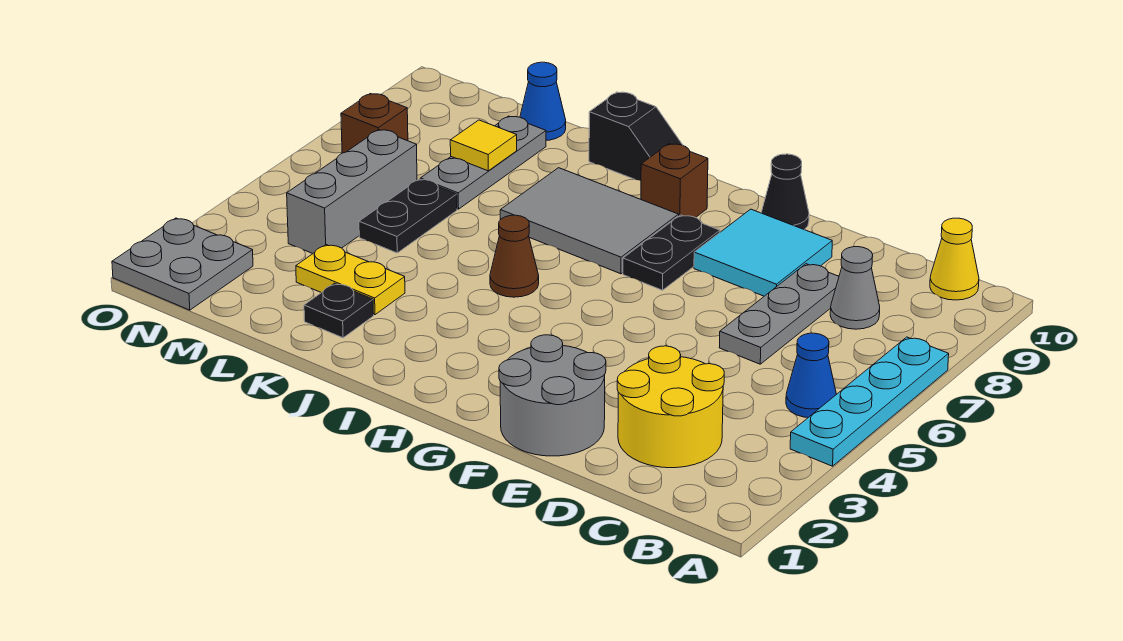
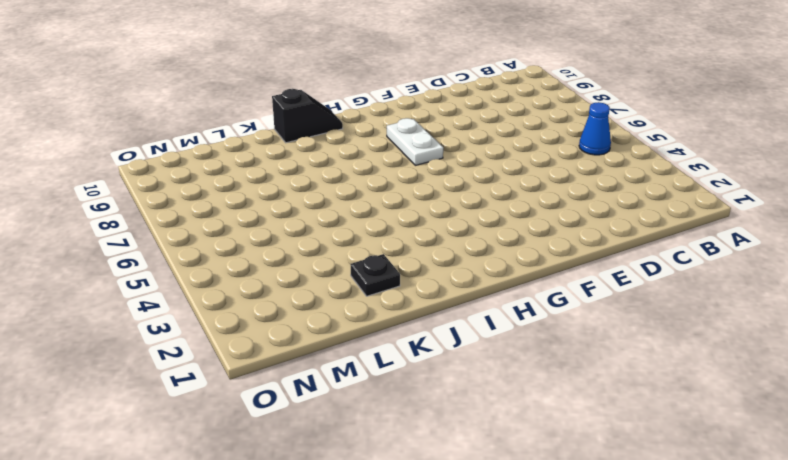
white 1x2 plate [387,118,443,165] -> black 1x2 plate [623,215,720,290]
none -> cyan 1x4 plate [790,337,949,466]
none -> yellow 1x1 cone [930,218,979,300]
none -> yellow 2x2 round brick [617,346,724,468]

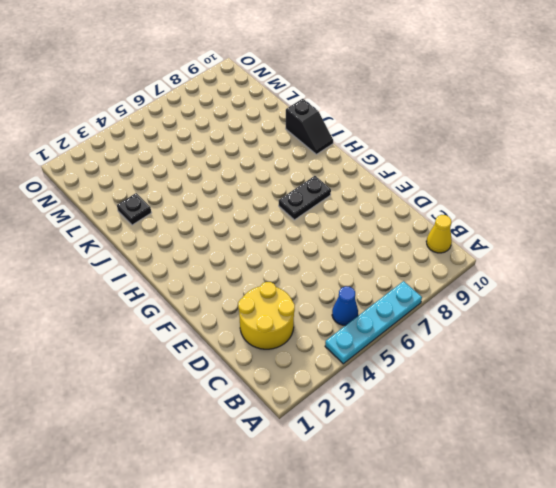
none -> grey 1x1 cone [830,247,880,329]
none -> grey 1x3 plate [719,264,839,364]
none -> grey 2x2 round brick [499,335,606,456]

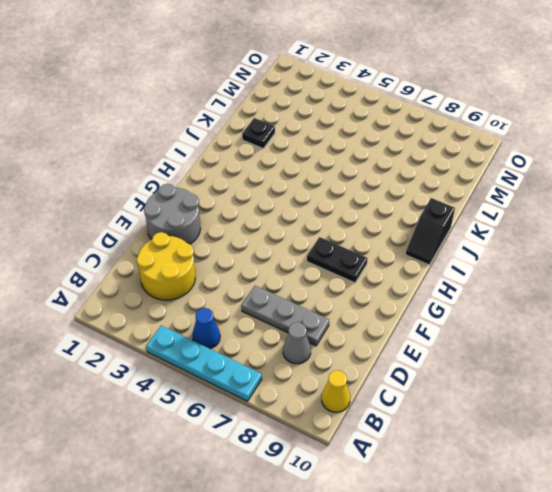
none -> cyan 2x2 tile [694,209,832,296]
none -> black 1x1 cone [761,154,809,230]
none -> grey 2x3 tile [500,168,679,274]

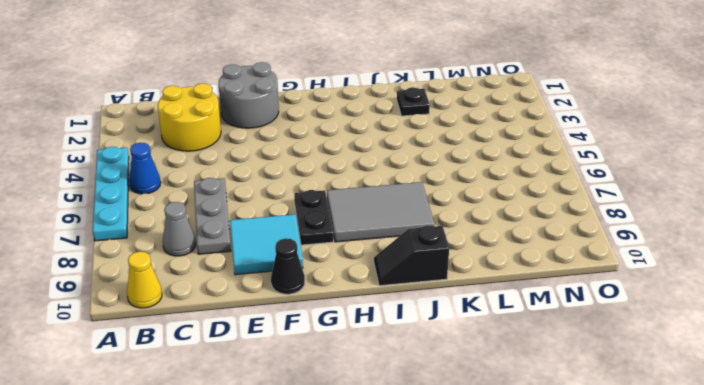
none -> brown 1x1 brick [641,144,708,218]
none -> brown 1x1 cone [490,215,539,297]
none -> yellow 1x2 plate [296,245,405,315]

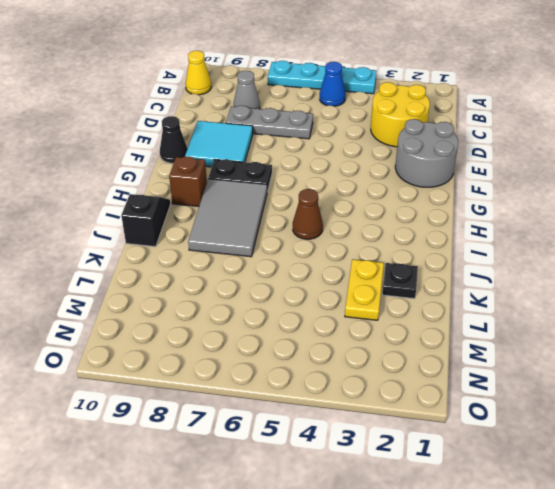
none -> black 1x2 plate [359,179,457,253]
none -> grey 1x3 plate [420,116,546,209]
none -> blue 1x1 cone [520,62,566,140]

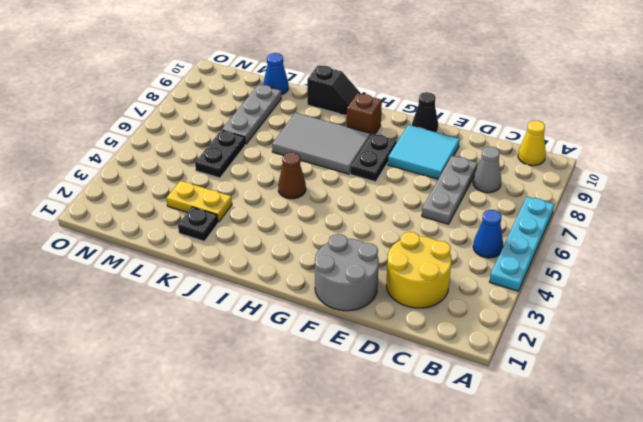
none -> grey 1x3 brick [287,130,417,254]
none -> grey 2x2 plate [112,218,253,310]
none -> brown 1x1 brick [341,94,408,153]

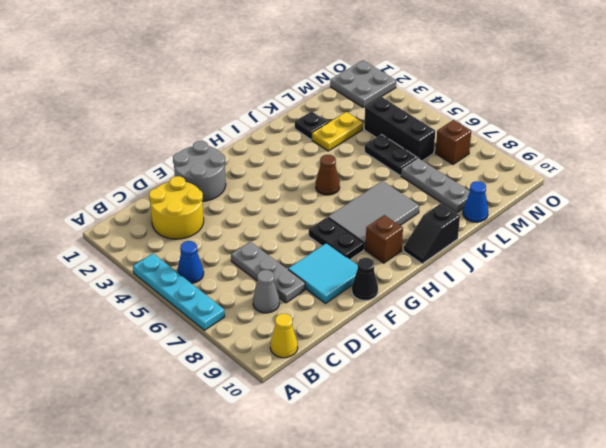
black 1x3 brick [364,97,435,161] -> grey 1x3 brick [287,130,417,254]
none -> yellow 1x1 tile [450,120,517,171]

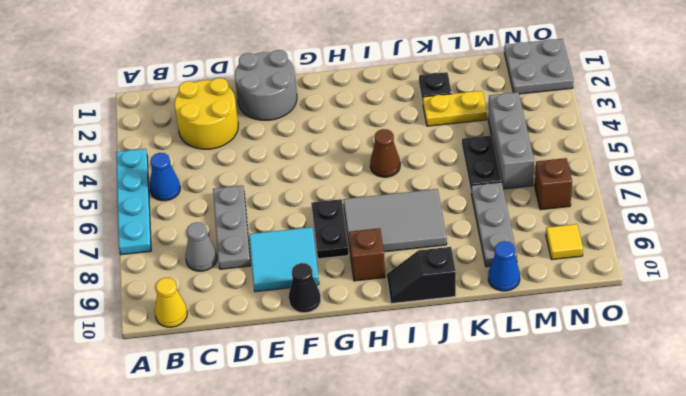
yellow 1x1 tile [546,224,583,260] -> yellow 1x1 tile moved to [450,120,517,171]

